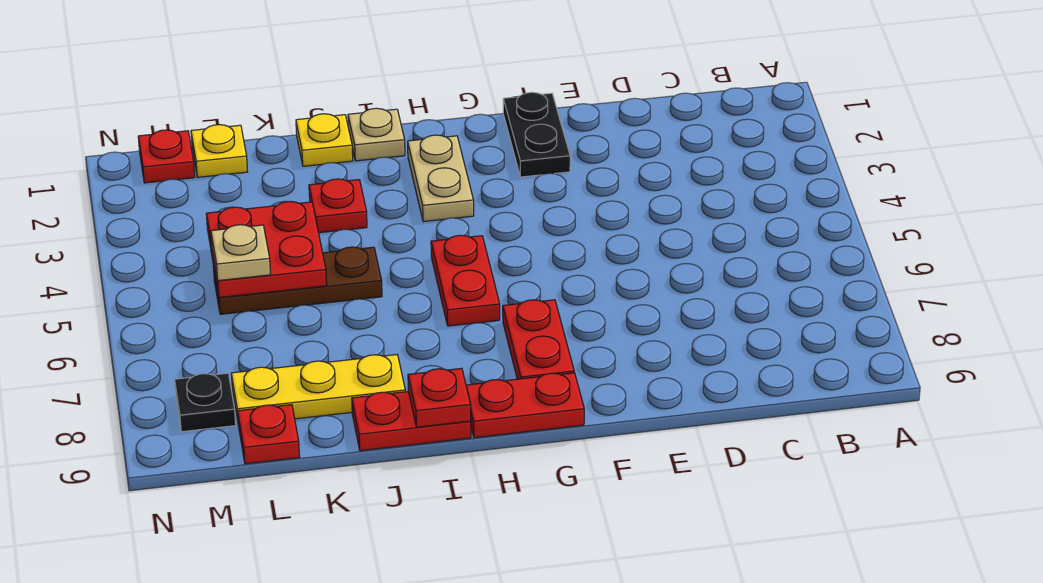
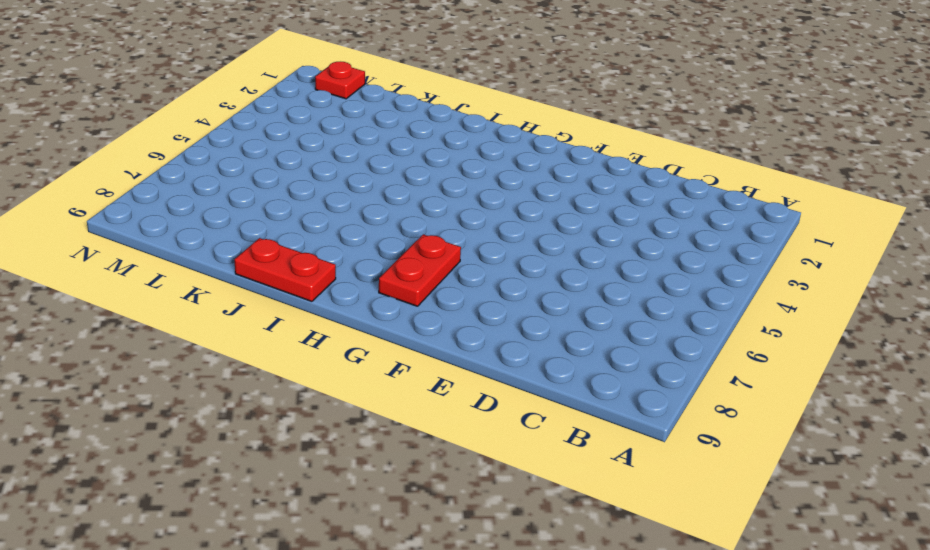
none -> black 1x2 plate [503,92,570,177]
none -> red 1x2 plate [466,373,584,438]
none -> tan 1x2 plate [408,135,474,222]

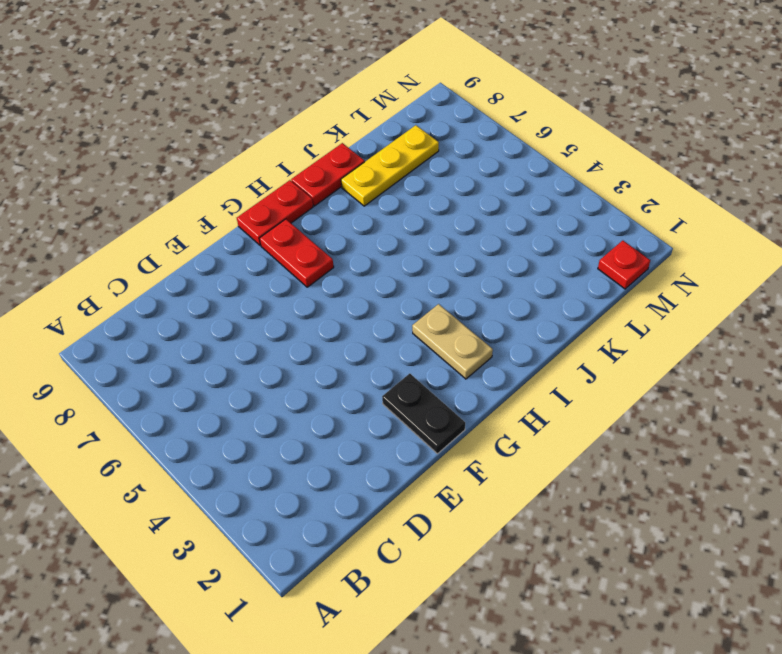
none -> red 1x2 plate [431,235,500,326]
none -> tan 1x1 plate [348,108,405,161]
none -> yellow 1x1 plate [296,114,353,166]

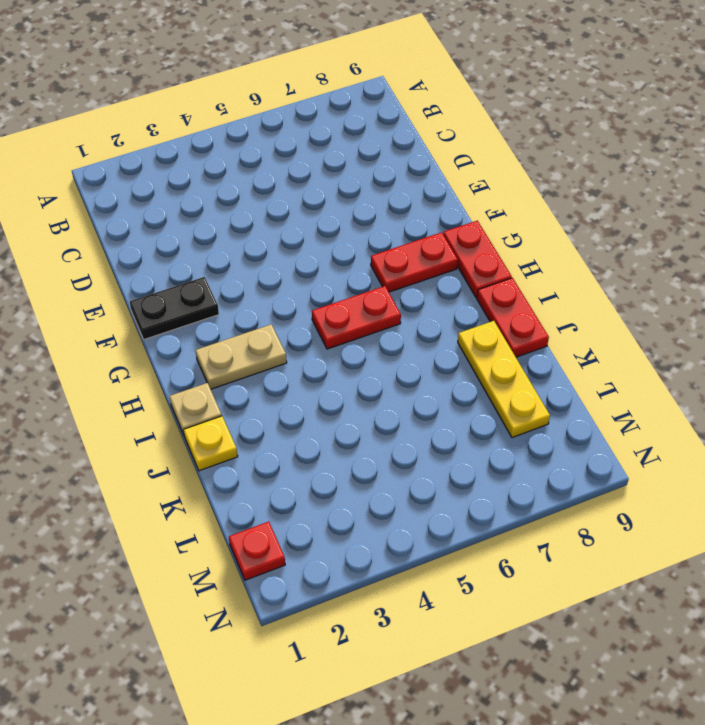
none -> red 1x1 plate [309,179,367,233]
none -> brown 1x3 plate [213,247,382,314]
none -> yellow 1x1 plate [191,125,248,177]

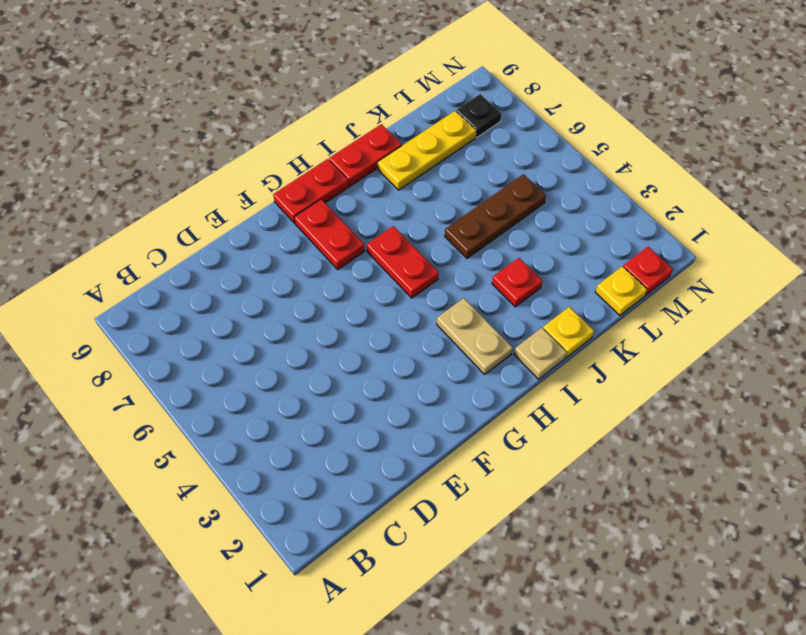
none -> black 1x2 plate [503,92,570,177]
none -> red 1x1 plate [238,405,300,464]
none -> red 1x1 plate [408,368,471,427]

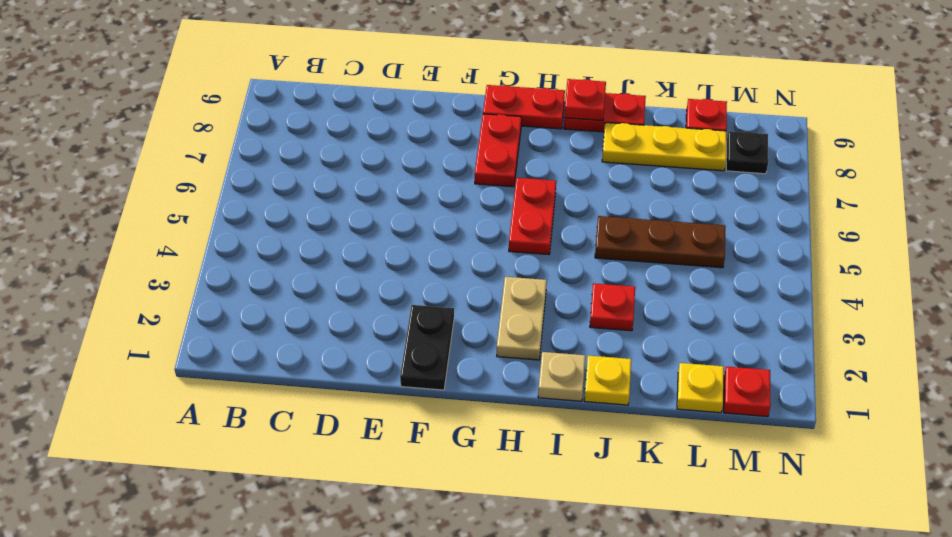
none -> red 2x2 plate [206,202,327,298]
none -> tan 1x1 plate [211,225,271,281]

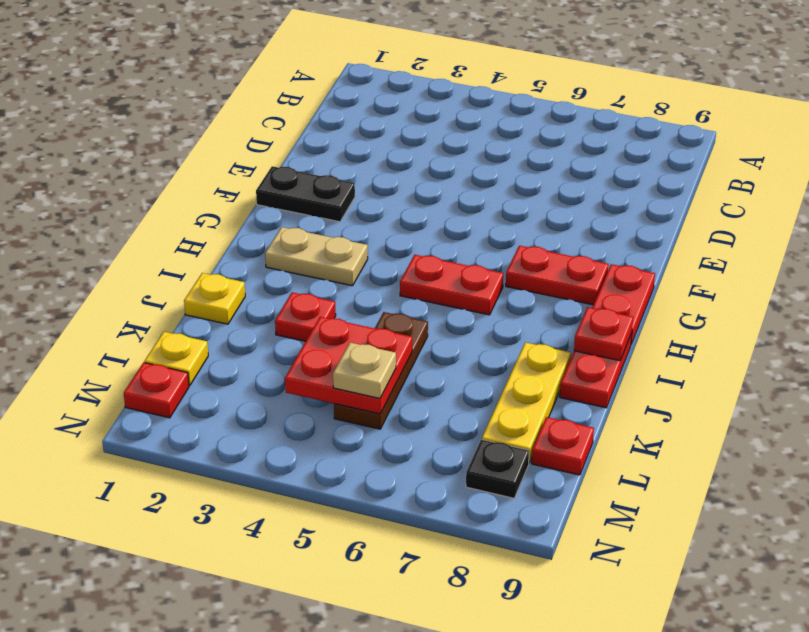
none -> tan 1x1 plate [348,108,405,161]

